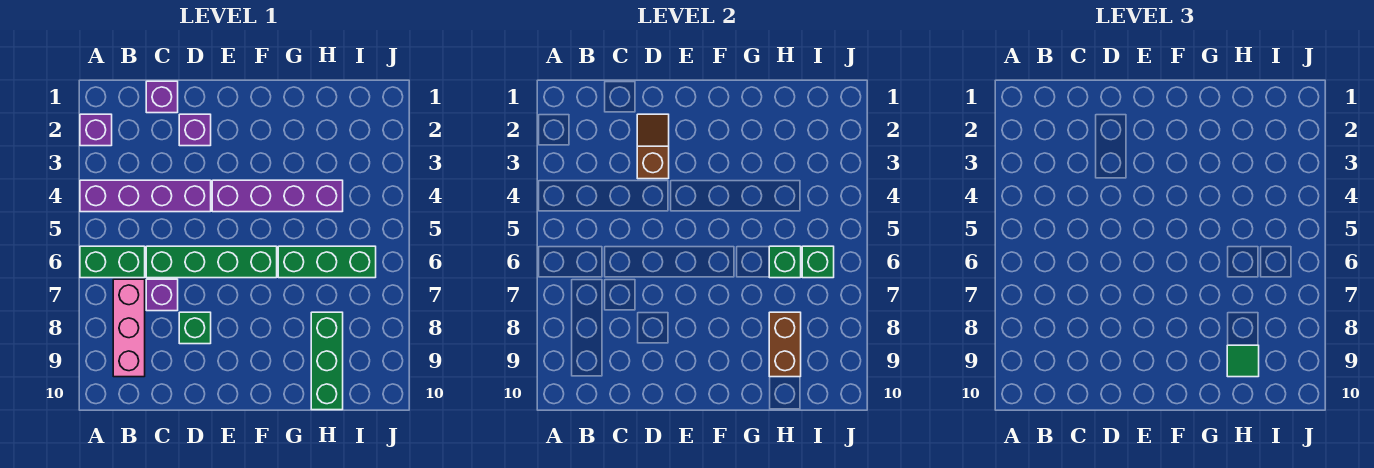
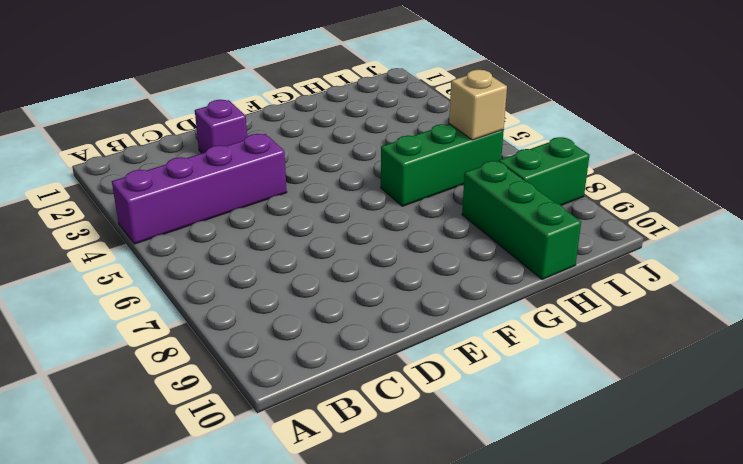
tan 1x1 brick [449,70,507,140] -> green 1x1 brick [802,246,834,278]
green 1x2 brick [499,137,590,205] -> green 1x2 brick moved to [80,246,145,278]
none -> purple 1x1 brick [80,114,112,146]
none -> pink 1x3 brick [113,279,145,377]
none -> purple 1x1 brick [146,81,178,113]

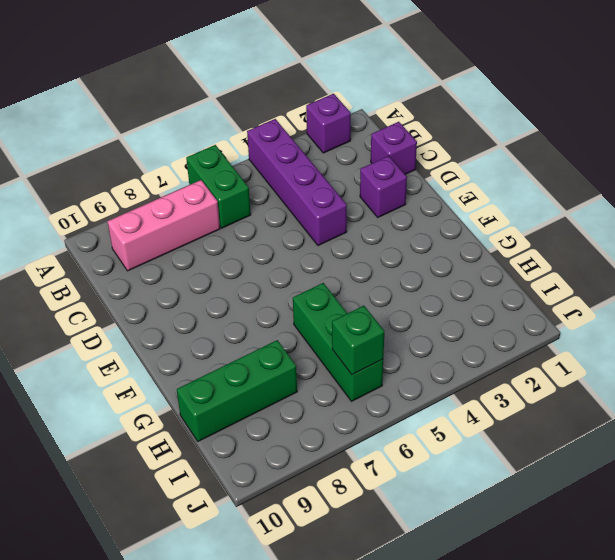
none -> green 1x4 brick [146,246,277,278]
none -> purple 1x1 brick [146,279,178,311]
none -> green 1x1 brick [179,312,211,344]

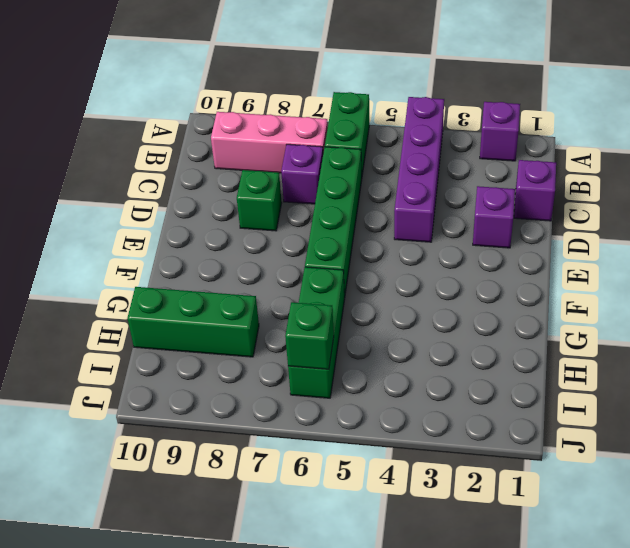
none -> purple 1x4 brick [212,180,343,212]
none -> brown 1x2 slope [637,114,669,179]
none -> green 1x1 brick [769,246,801,278]

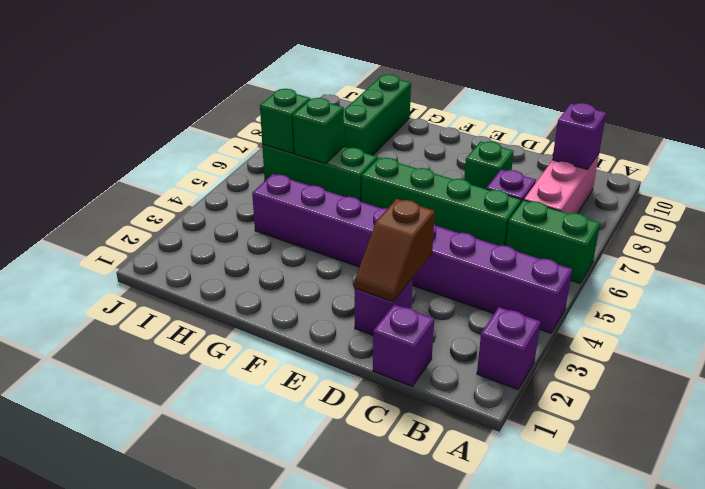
purple 1x1 brick [552,103,606,169] -> none
none -> brown 1x2 brick [769,312,801,377]
none -> green 1x1 tile [1227,345,1259,377]

